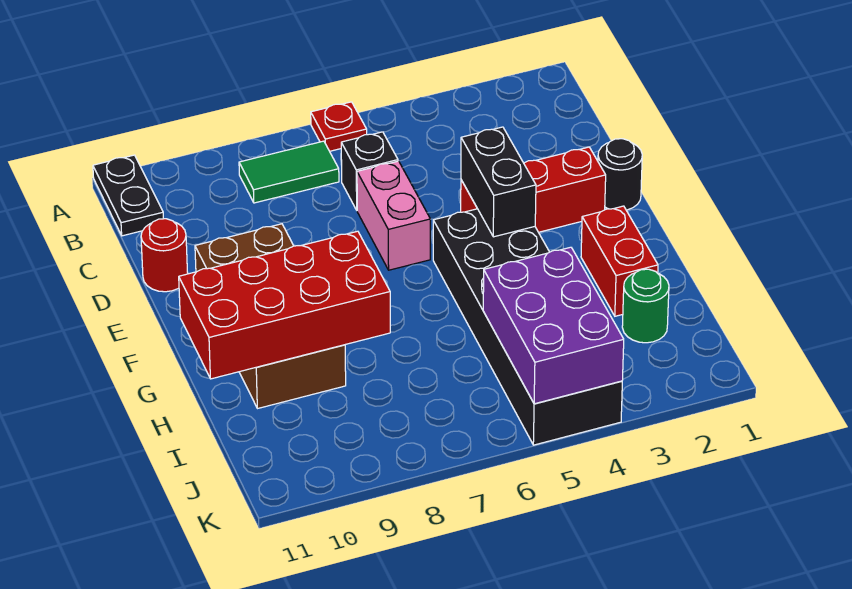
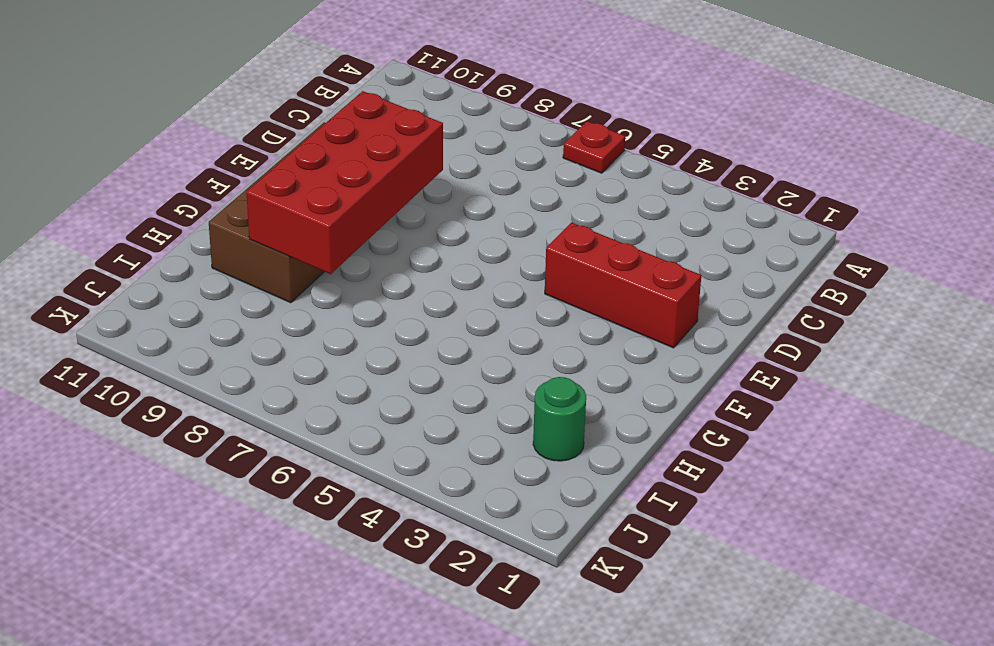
red 2x4 brick [246,91,443,274] -> red 2x4 brick turned to [179,231,390,379]
none -> black 1x2 plate [93,155,163,236]
none -> green 1x2 tile [239,141,339,203]
none -> black 1x1 brick [341,132,398,210]

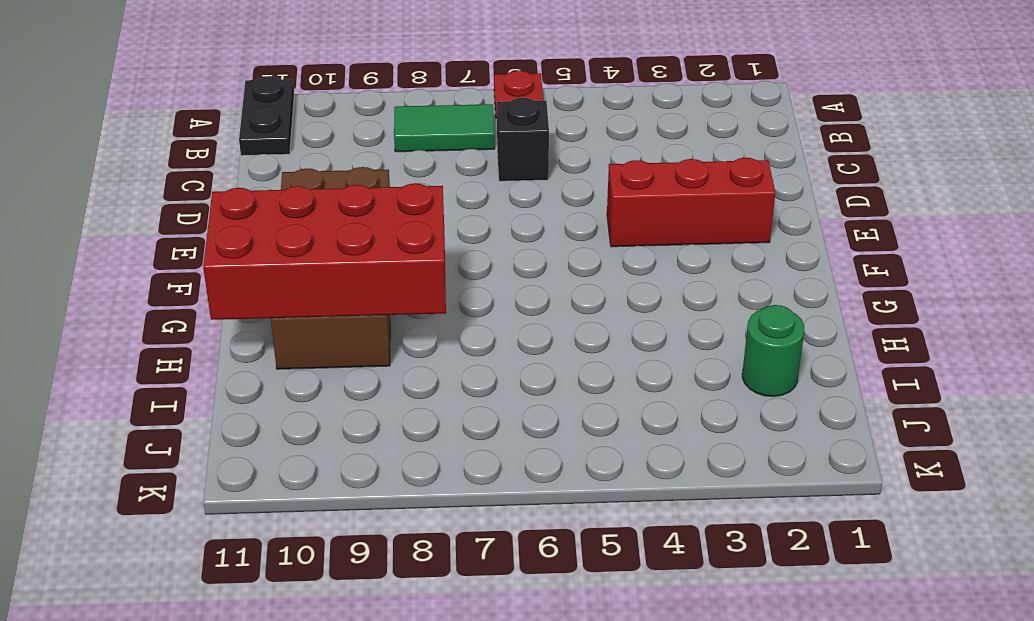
none -> pink 1x2 brick [357,161,430,270]
none -> red 1x1 round brick [141,219,188,292]
none -> black 1x1 round brick [598,139,642,210]

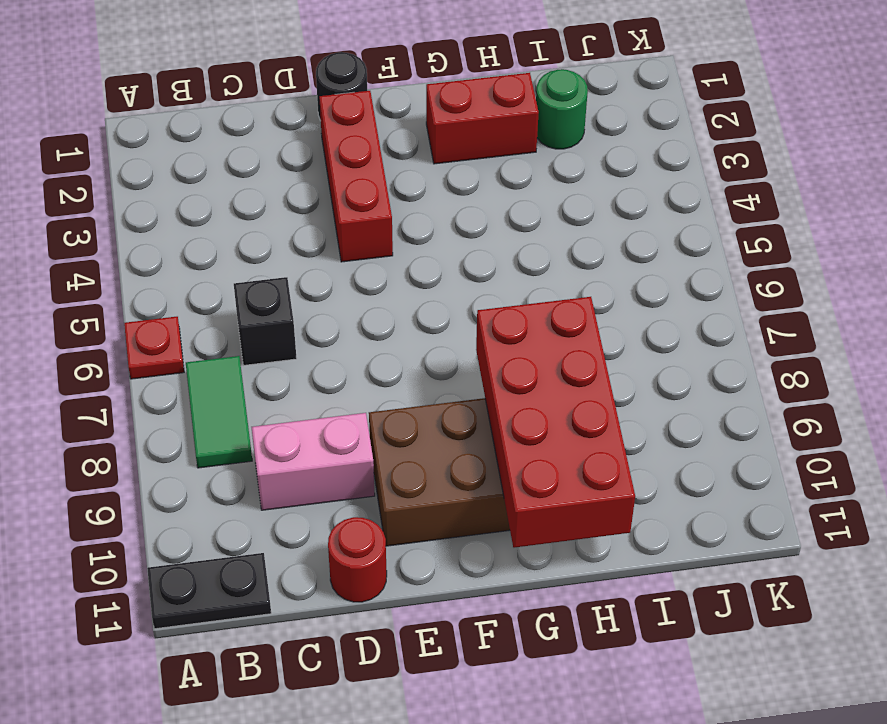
pink 1x2 brick [252,413,375,510] -> pink 1x2 brick moved to [357,161,430,270]
none -> black 2x6 brick [433,209,622,445]
none -> black 1x2 brick [461,127,536,237]
none -> purple 2x3 brick [483,247,624,404]

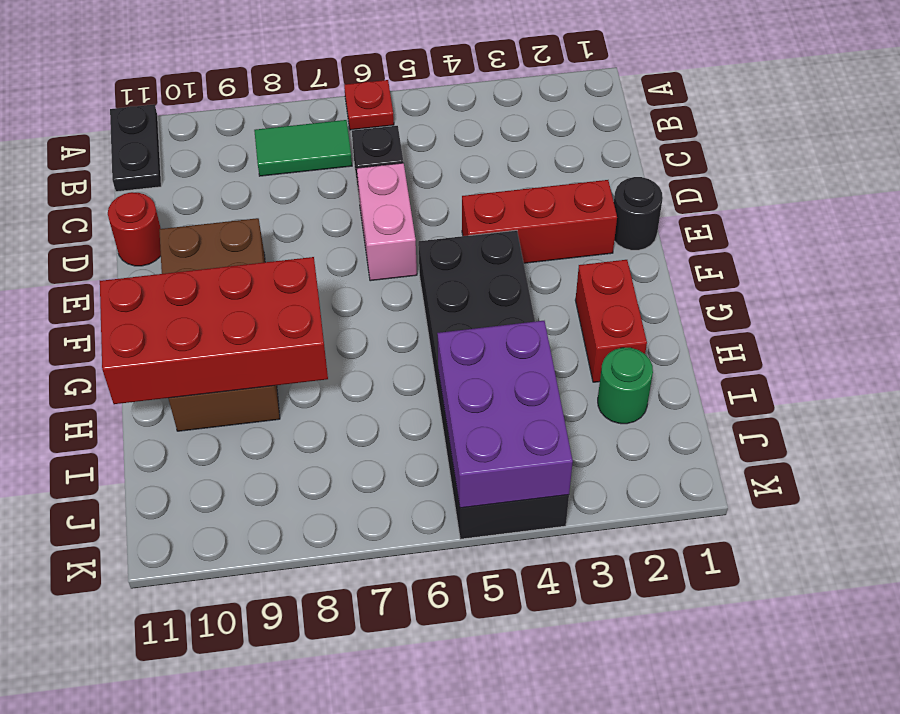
none -> black 1x2 brick [461,127,536,237]

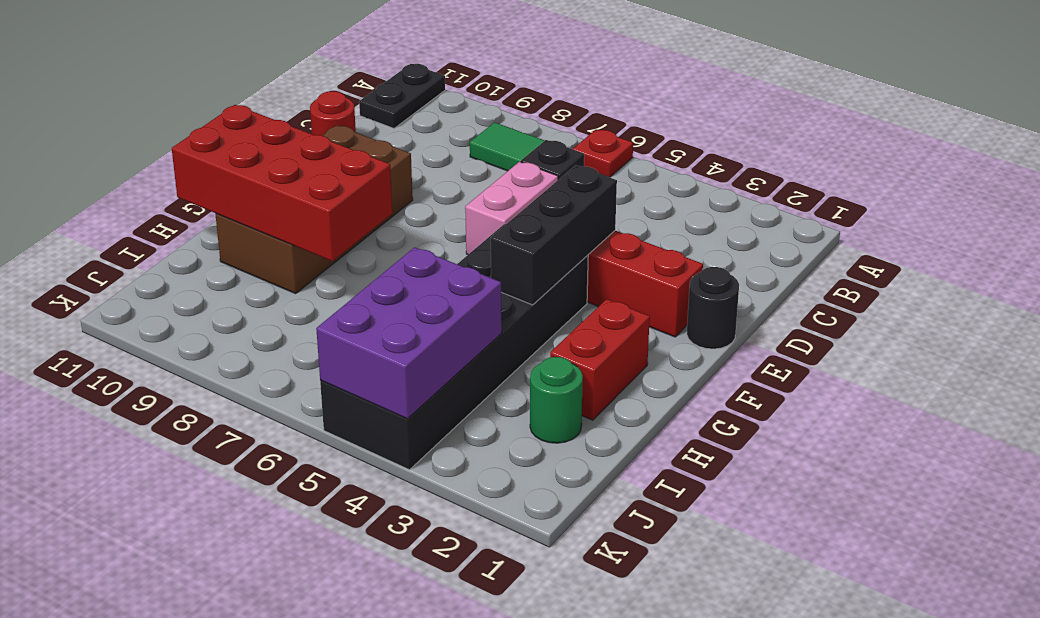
black 1x3 brick [491,165,617,305] -> black 1x2 brick [461,127,536,237]

